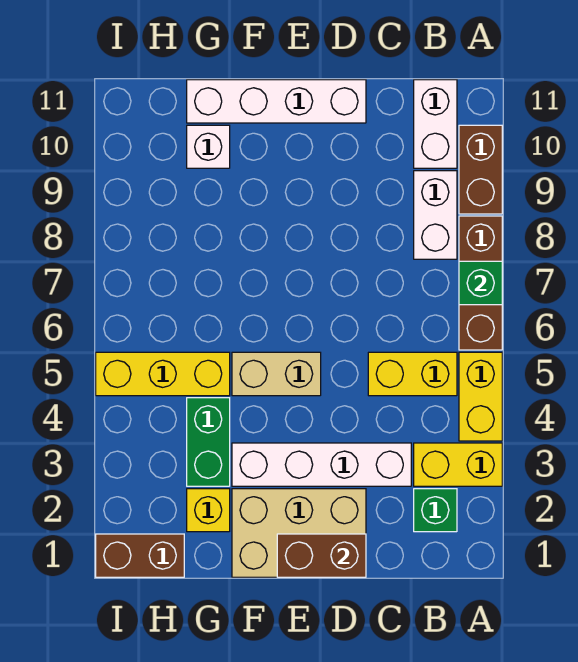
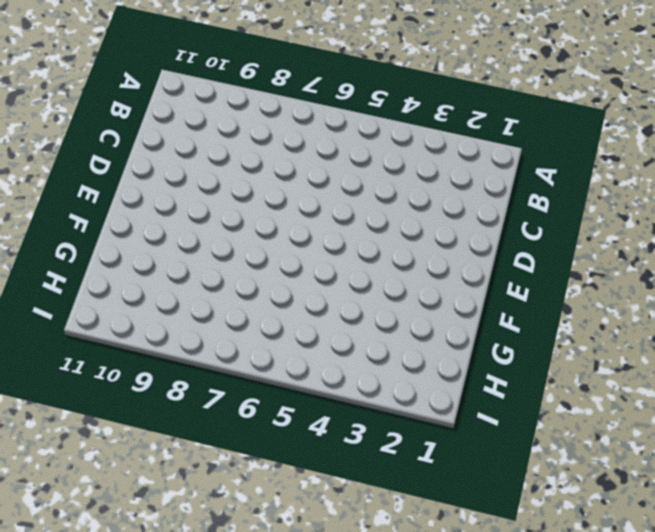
none -> yellow 1x2 brick [414,443,502,486]
none -> yellow 1x2 brick [459,352,502,441]
none -> brown 1x3 brick [459,216,502,350]

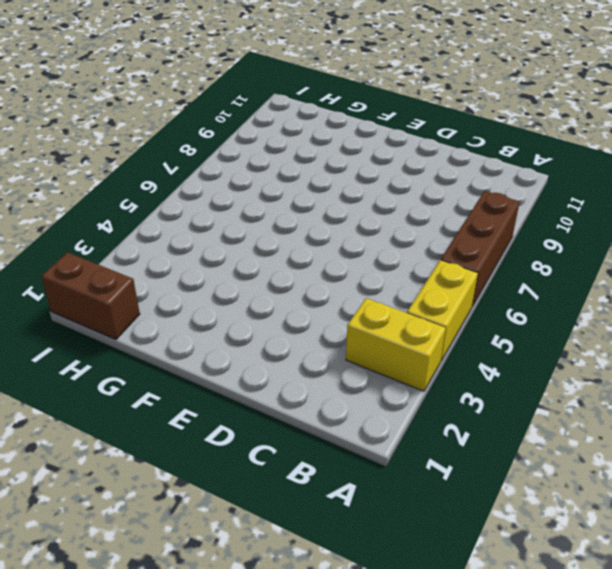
none -> brown 1x2 brick [459,125,502,214]
none -> green 1x1 brick [414,489,457,532]
none -> yellow 1x2 brick [368,352,457,396]

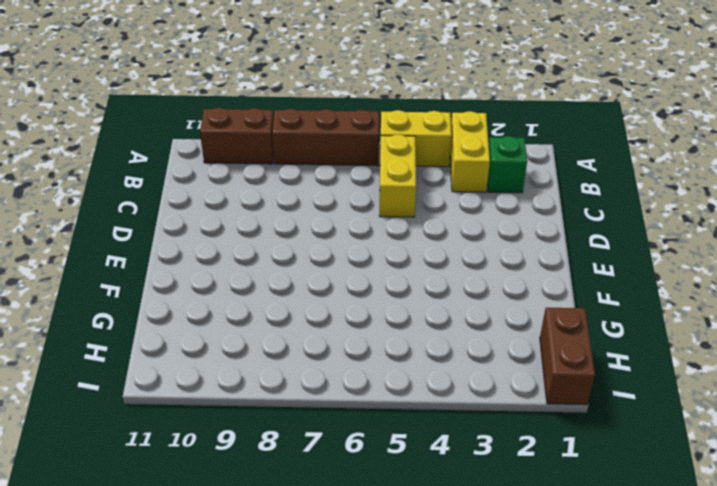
none -> white 1x2 brick [414,171,457,259]
none -> white 1x2 brick [414,80,457,168]
none -> white 1x4 brick [232,443,411,486]

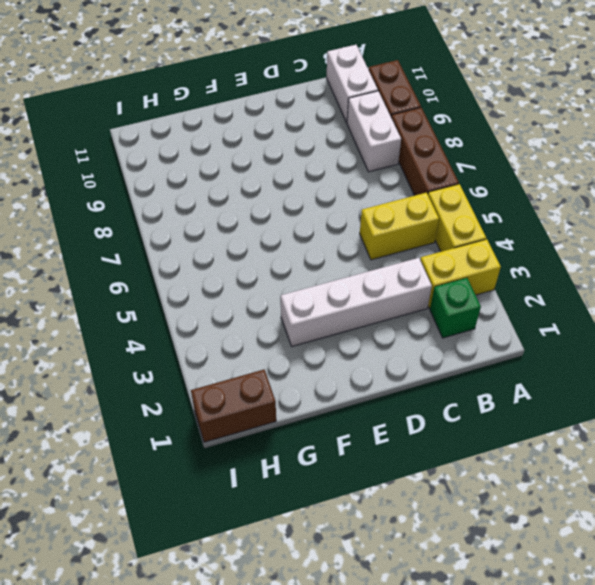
none -> tan 2x3 brick [232,489,366,577]
none -> white 1x4 brick [187,80,366,123]
none -> tan 1x2 brick [232,352,321,396]

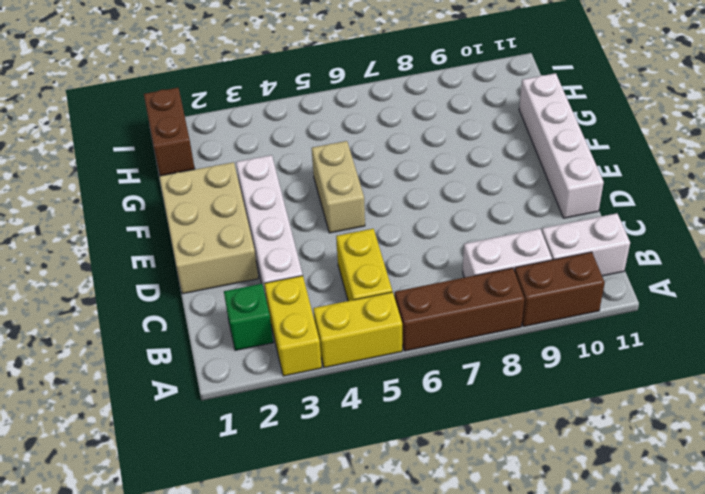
none -> yellow 1x1 brick [187,489,230,532]
none -> green 1x2 brick [187,398,230,486]
none -> yellow 1x3 brick [96,352,230,396]

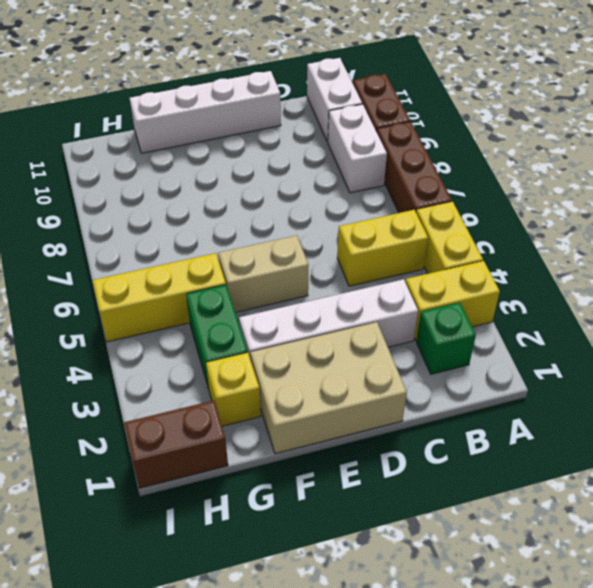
none -> white 1x1 brick [187,125,230,168]
none -> green 1x1 brick [459,261,502,305]
none -> brown 1x2 brick [277,534,366,577]

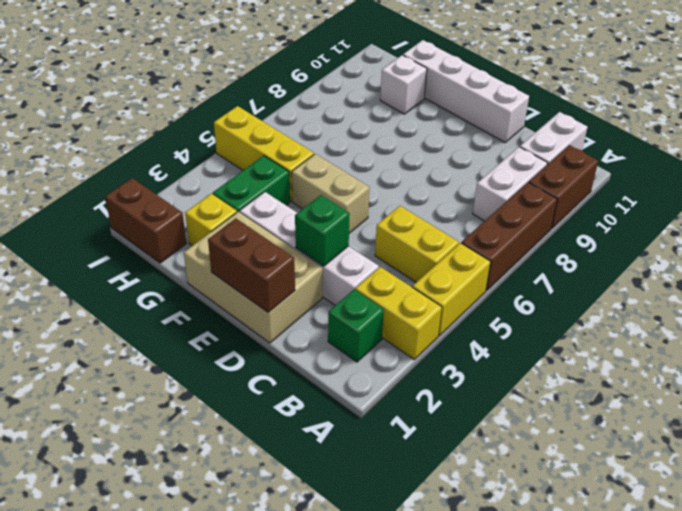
green 1x1 brick [295,195,350,266] -> green 1x1 brick moved to [459,261,502,305]

